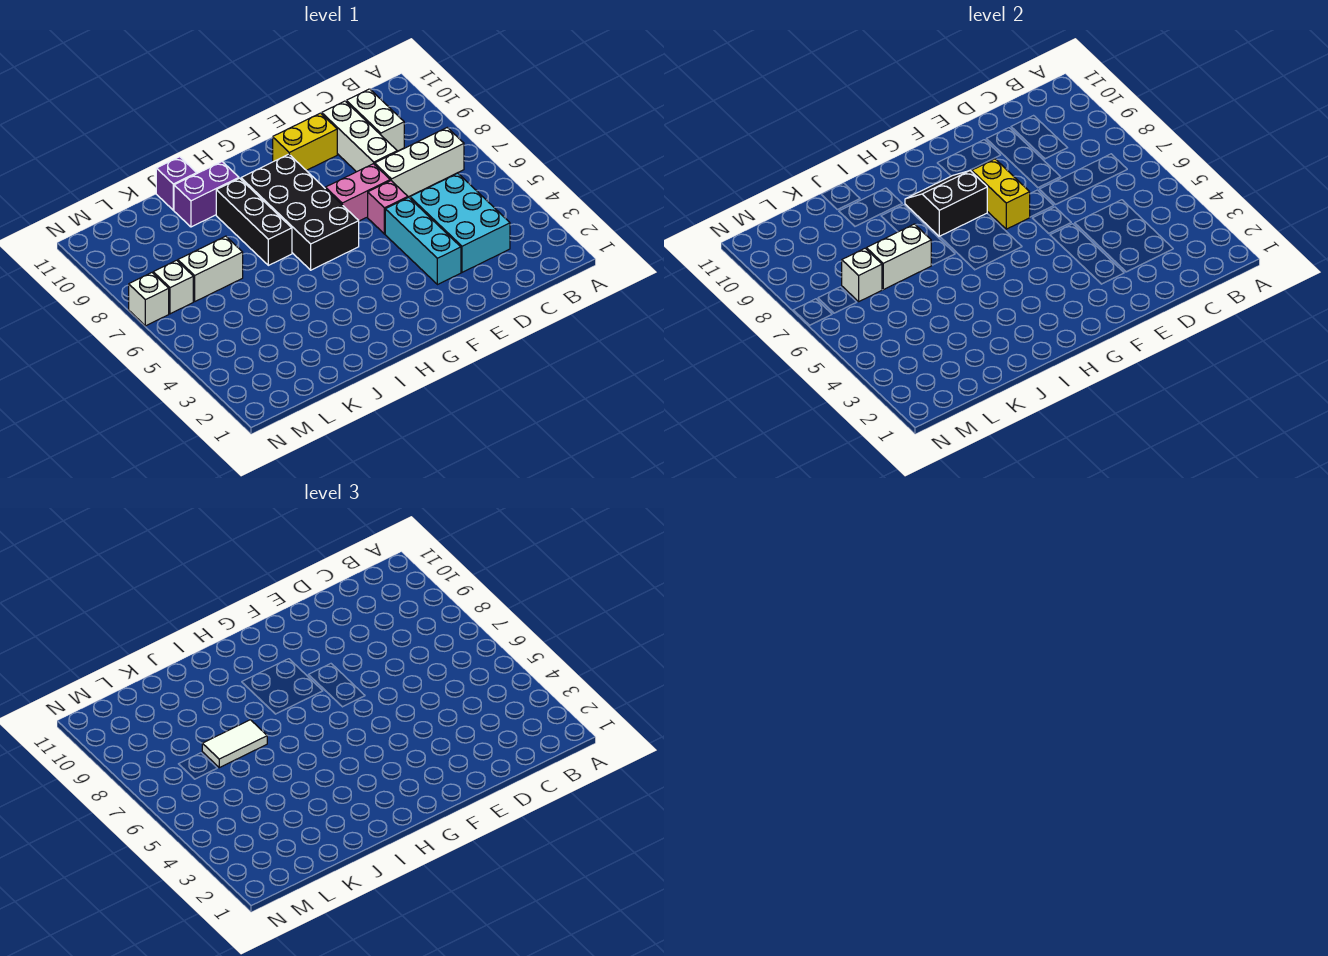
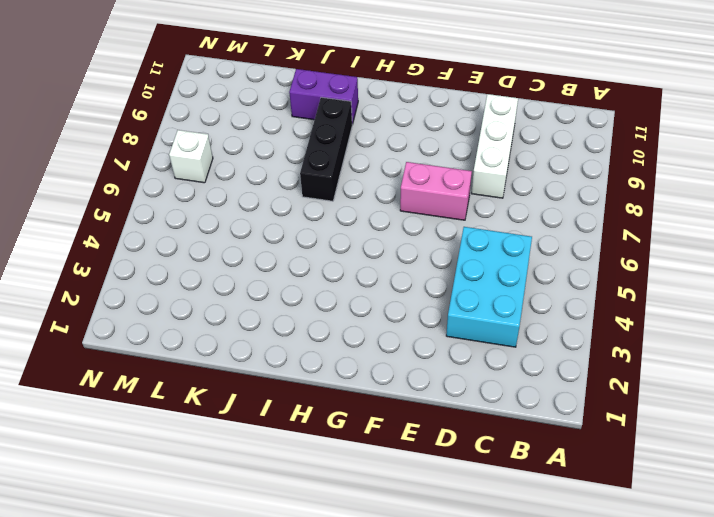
none -> white 1x3 brick [375,128,464,197]
none -> white 1x2 brick [346,89,404,151]
none -> cyan 1x3 brick [385,197,461,285]

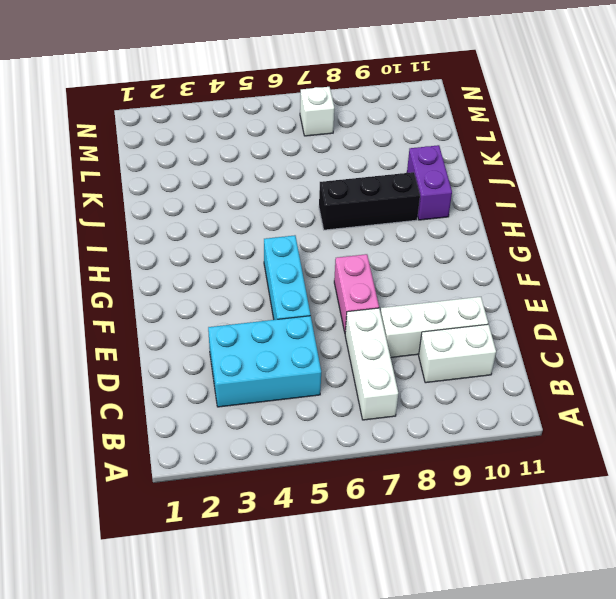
cyan 1x3 brick [264,235,311,320] -> cyan 1x3 brick turned to [385,197,461,285]
none -> pink 1x1 brick [368,181,408,234]
none -> yellow 1x2 brick [273,113,337,170]
none -> black 2x4 brick [241,154,359,270]

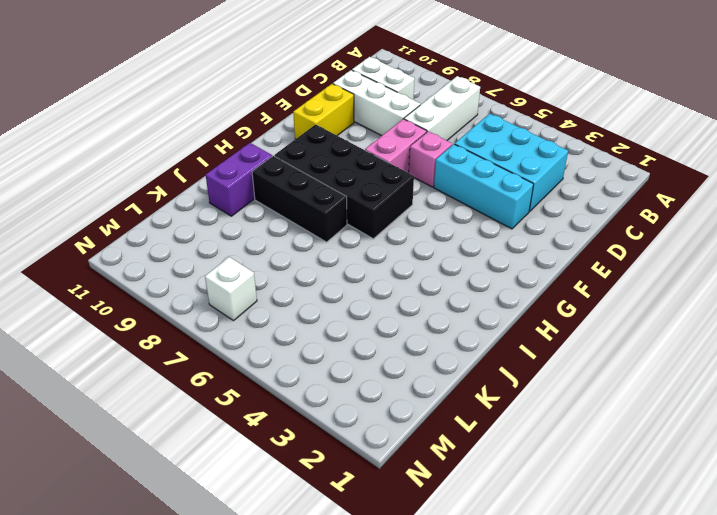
none -> purple 1x1 brick [156,157,197,210]
none -> white 1x2 brick [178,236,243,301]
none -> white 1x1 brick [129,273,169,326]

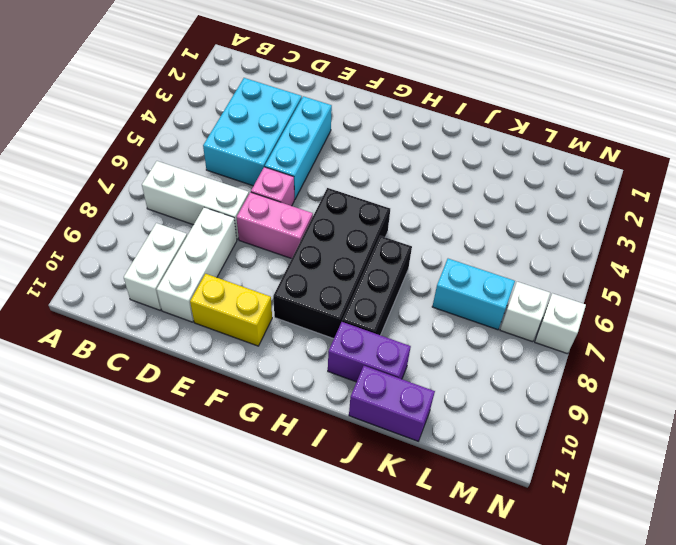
purple 1x2 brick [349,366,435,441] -> purple 1x1 brick [156,157,197,210]
cyan 1x2 brick [432,259,515,330] -> white 1x2 brick [178,236,243,301]
none -> yellow 1x2 brick [972,159,1030,229]
none -> black 2x2 slope [905,171,987,237]
none -> white 1x2 brick [866,224,931,290]

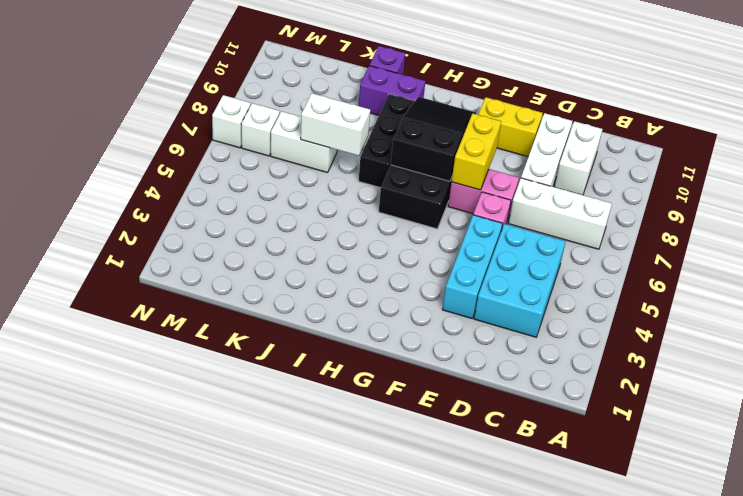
black 2x3 slope [391,97,476,181] -> black 2x2 slope [905,171,987,237]
none -> white 1x1 brick [842,248,882,301]
none -> white 1x2 tile [202,720,267,768]

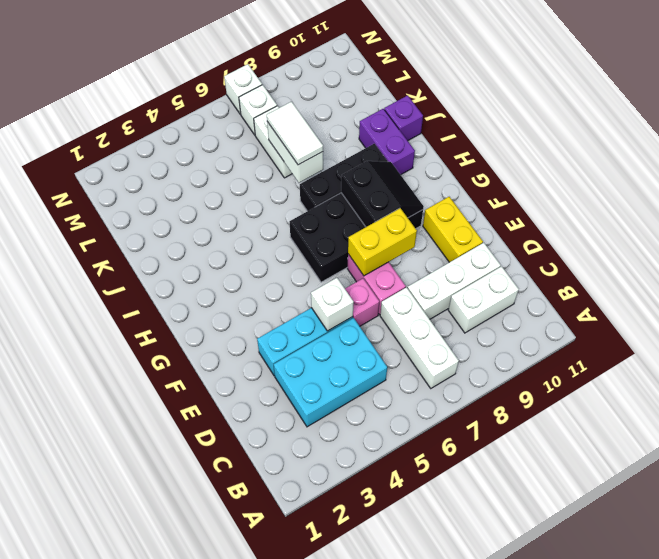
white 1x1 brick [311,278,354,331] -> white 1x1 brick moved to [842,248,882,301]

